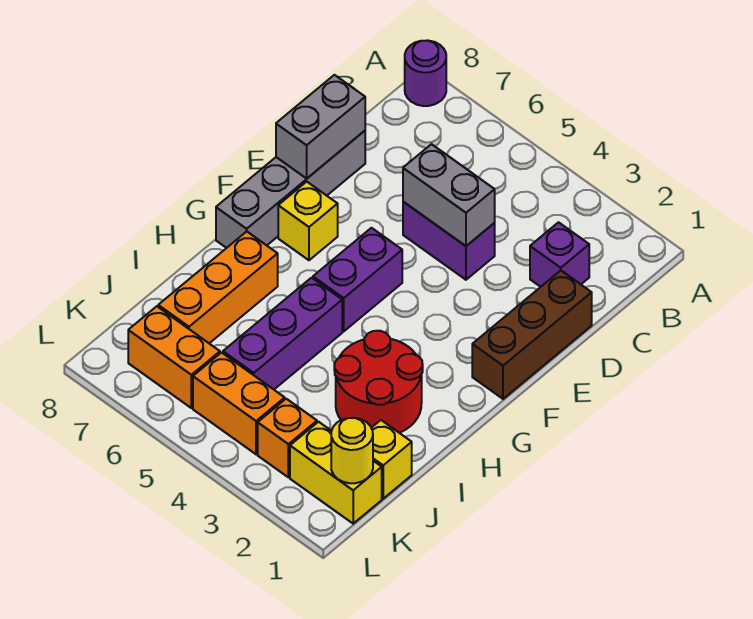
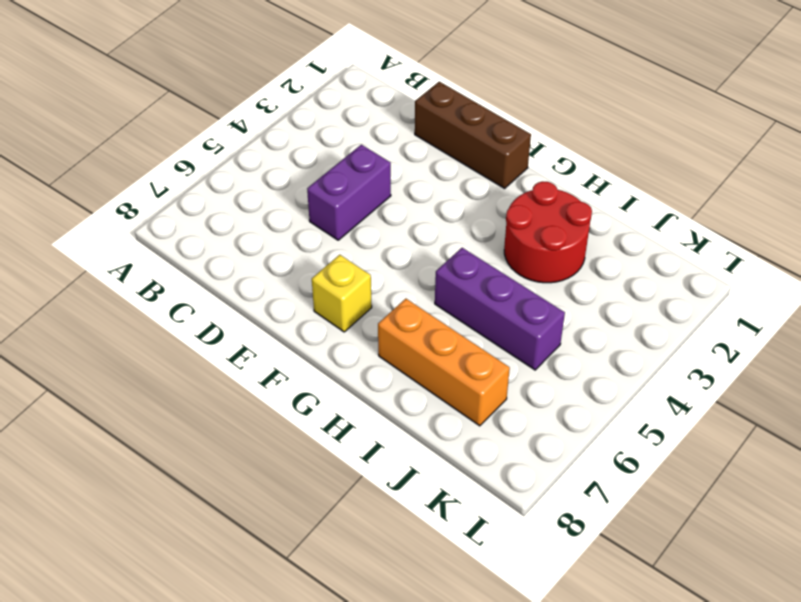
none -> purple 1x1 round brick [405,40,446,106]
none -> purple 1x1 brick [530,222,589,287]
none -> grey 1x4 brick [216,131,365,248]

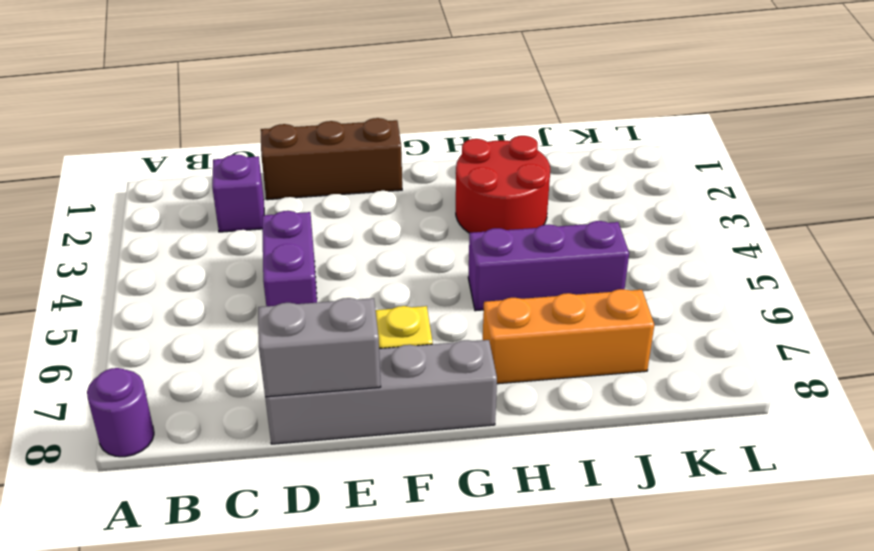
none -> purple 1x2 brick [313,228,402,331]
none -> yellow 1x1 brick [372,420,412,499]
none -> yellow 1x2 brick [290,422,382,524]

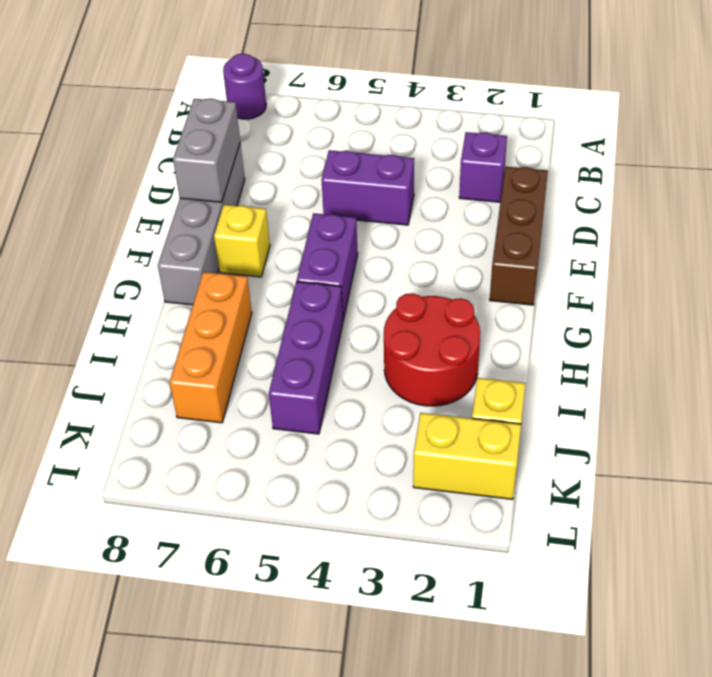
none -> orange 1x1 brick [258,399,317,477]
none -> orange 1x2 brick [193,353,285,454]
none -> orange 1x2 brick [128,306,220,408]

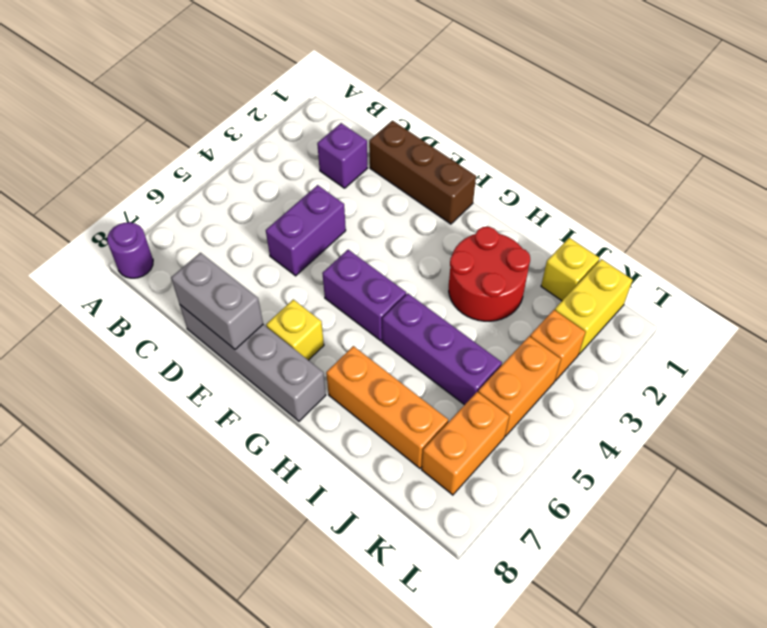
none -> grey 1x2 brick [403,144,495,246]
none -> yellow 1x1 round brick [331,418,373,483]

